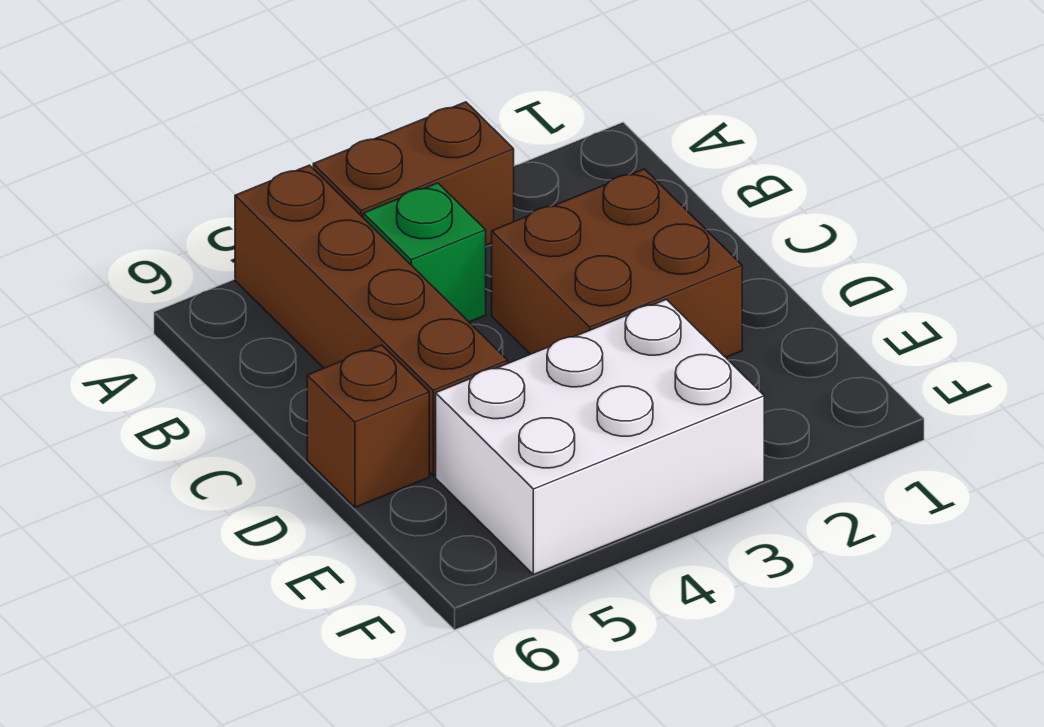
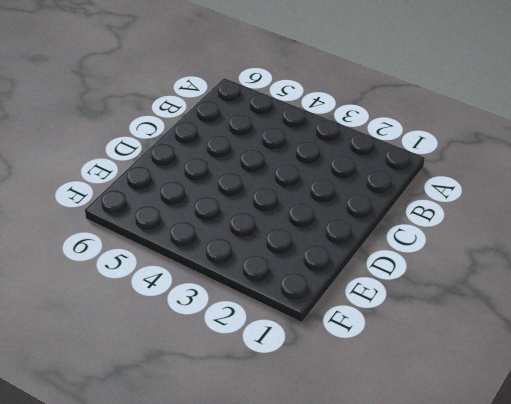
none -> brown 1x2 brick [313,102,514,245]
none -> brown 1x4 brick [235,165,508,476]

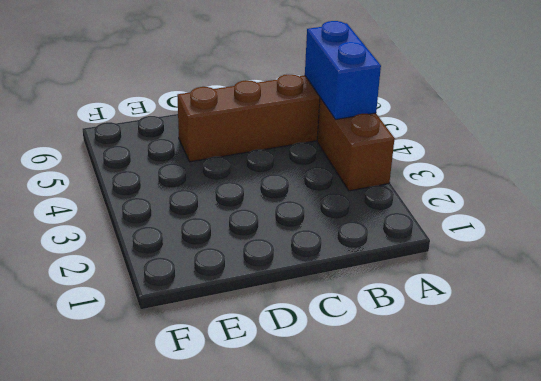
blue 1x2 brick [305,21,381,120] -> none
none -> green 1x1 brick [363,183,486,322]
none -> brown 2x2 brick [492,169,742,357]

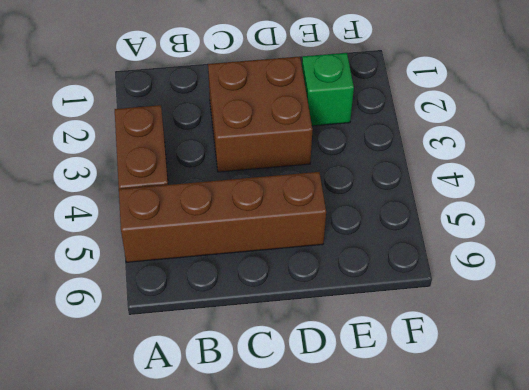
green 1x1 brick [302,53,354,126] -> green 1x1 brick moved to [363,183,486,322]
none -> brown 1x1 brick [307,345,429,507]
none -> white 2x3 brick [436,299,764,575]

